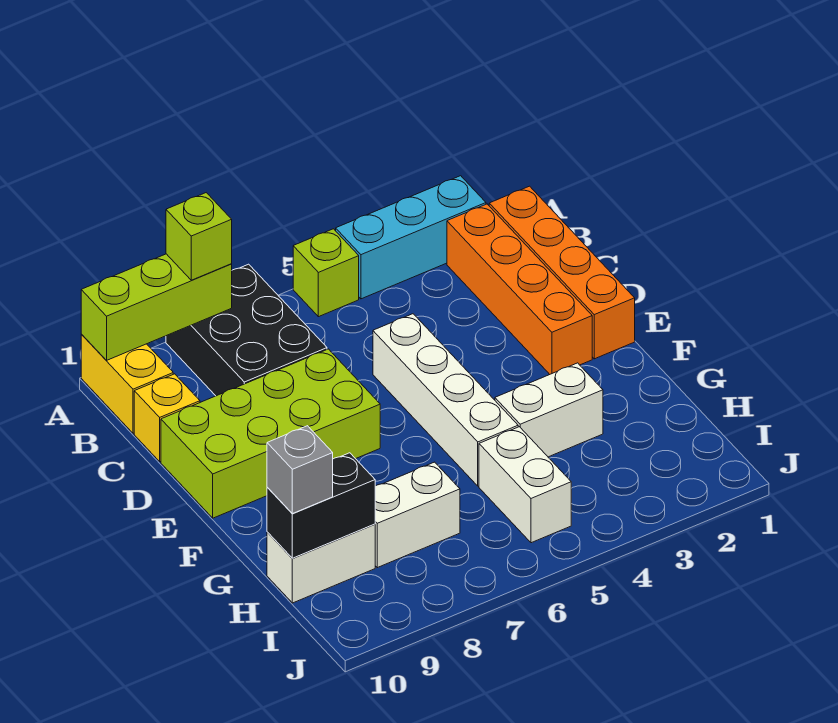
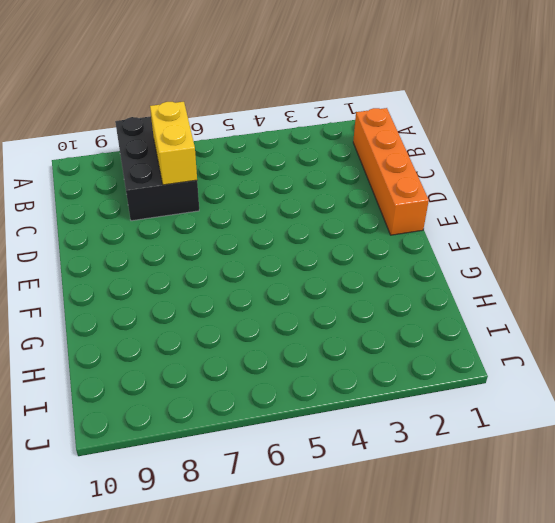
yellow 1x2 brick [150,102,197,185] -> yellow 1x2 brick moved to [81,334,173,433]
none -> cyan 1x3 brick [336,176,486,299]
none -> lime 1x1 brick [293,229,359,317]
none -> orange 1x4 brick [447,204,592,374]

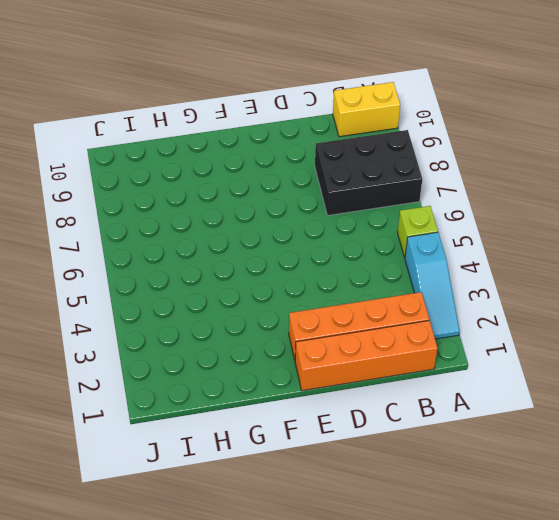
cyan 1x3 slope [405,232,460,339] -> cyan 1x3 brick [336,176,486,299]
none -> yellow 1x1 brick [134,374,200,462]
none -> white 1x4 brick [373,314,518,486]
none -> lime 2x4 brick [161,349,380,518]

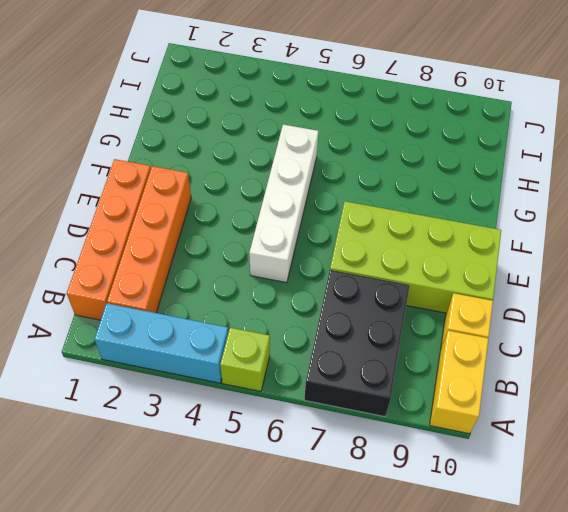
none -> white 1x2 brick [495,363,603,457]
none -> white 1x2 brick [479,427,571,543]
none -> white 1x2 brick [375,462,460,568]

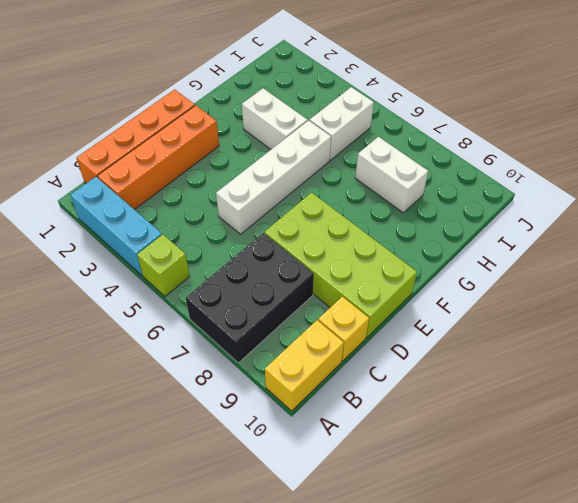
none -> white 1x2 brick [267,524,375,603]
none -> lime 1x3 brick [81,254,232,360]
none -> black 1x2 brick [267,453,375,558]

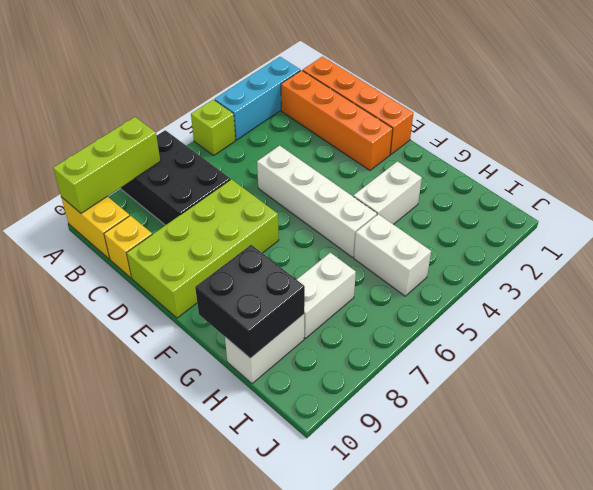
black 2x2 brick [195,245,305,358] -> black 1x2 brick [267,453,375,558]
none -> lime 1x1 brick [166,193,232,280]
none -> grey 1x1 brick [267,426,333,514]

